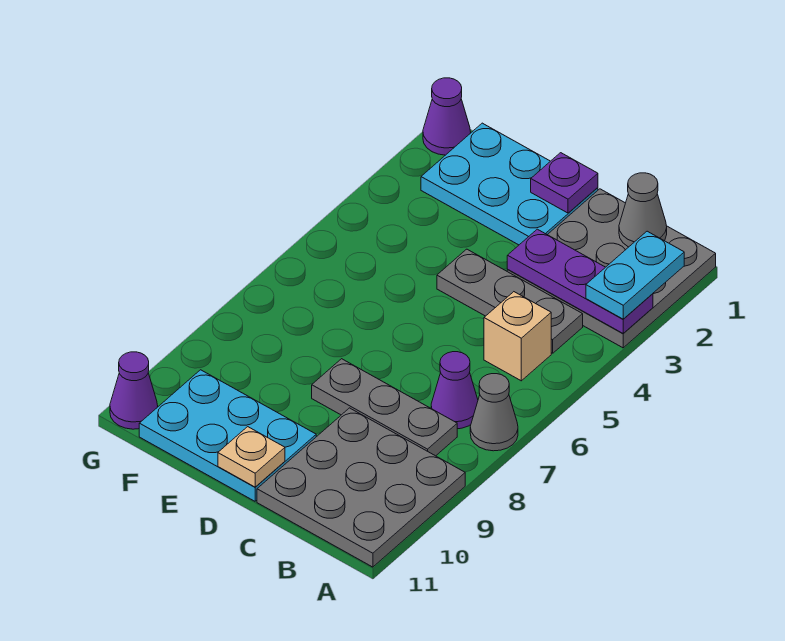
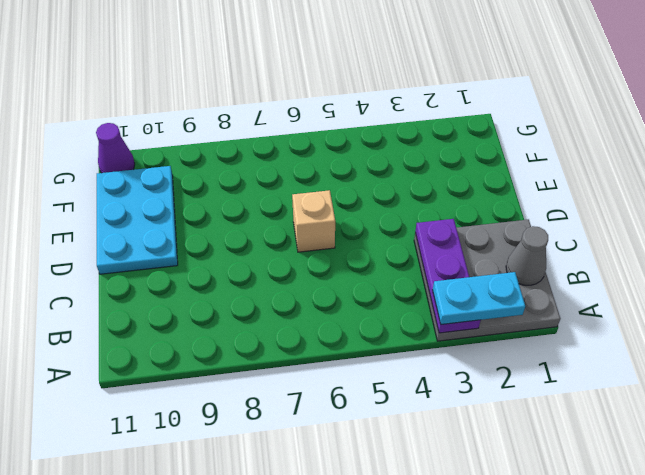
tan 1x1 brick [292,190,335,252] -> tan 1x1 brick moved to [484,292,551,381]
none -> grey 1x1 cone [470,374,518,451]
none -> grey 3x3 plate [257,408,465,567]
none -> grey 1x3 plate [437,249,583,353]

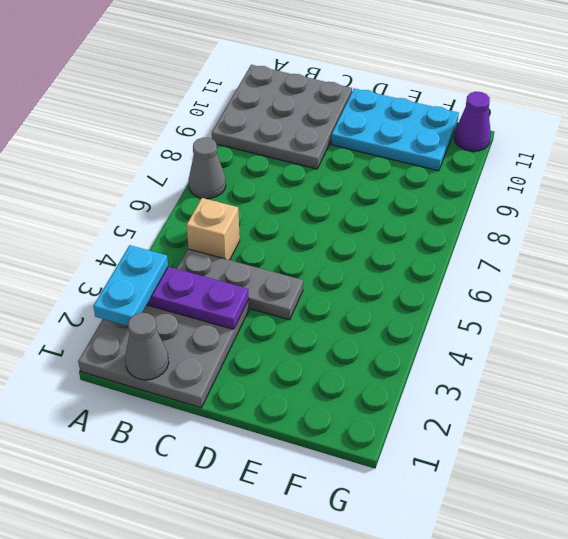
none -> purple 1x1 cone [431,352,478,429]
none -> grey 1x3 plate [312,359,457,456]
none -> cyan 2x3 plate [421,123,598,245]

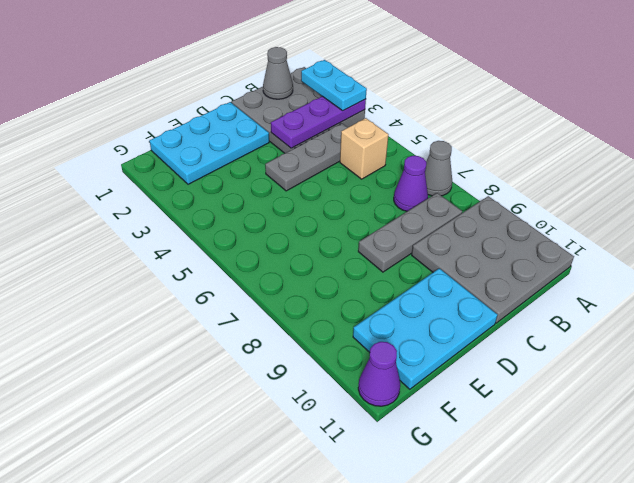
none -> purple 1x1 cone [423,78,471,155]
none -> purple 1x1 plate [531,153,598,213]
none -> tan 1x1 plate [218,427,285,487]

